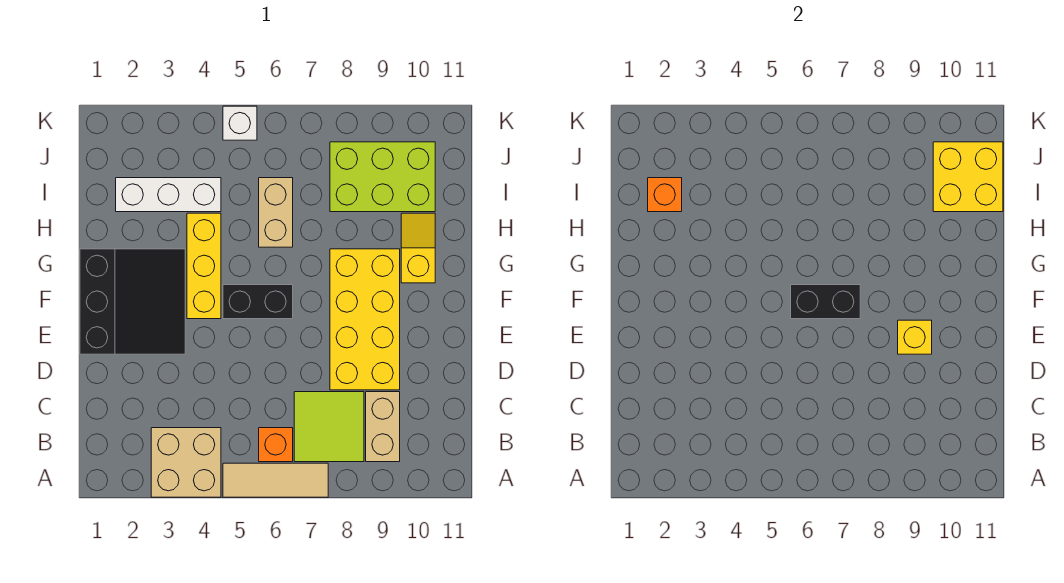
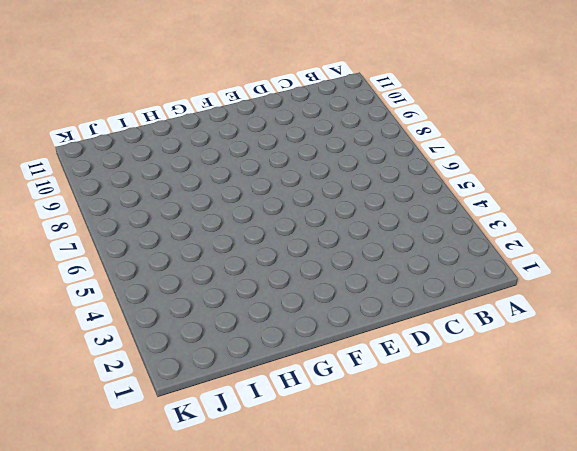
none -> tan 2x2 brick [151,428,221,497]
none -> tan 1x3 tile [223,463,328,497]
none -> orange 1x1 brick [259,428,293,462]

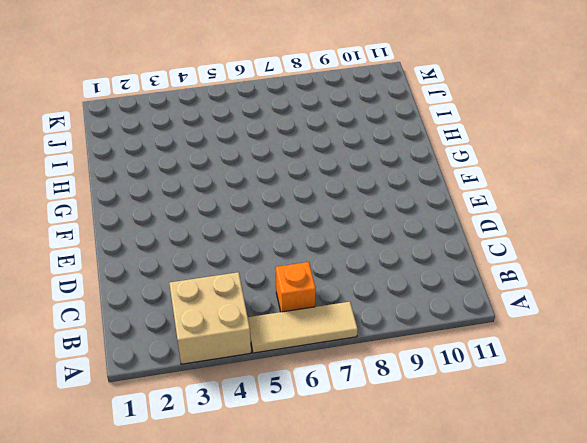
none -> lime 2x2 tile [294,392,364,462]
none -> tan 1x2 brick [366,392,400,462]
none -> yellow 2x4 brick [330,249,400,390]

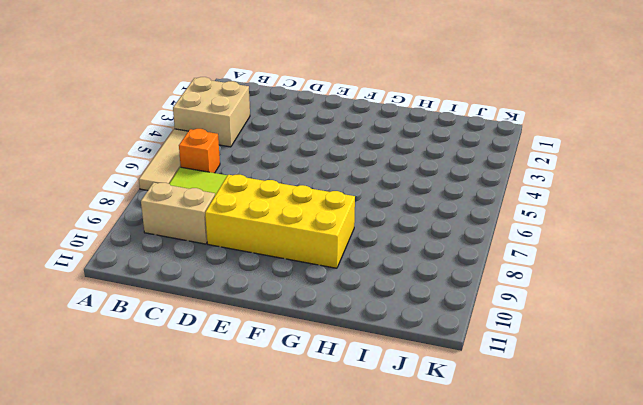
none -> black 3x3 slope [80,249,185,354]
none -> yellow 1x3 brick [187,213,221,319]
none -> black 1x2 brick [223,285,293,319]

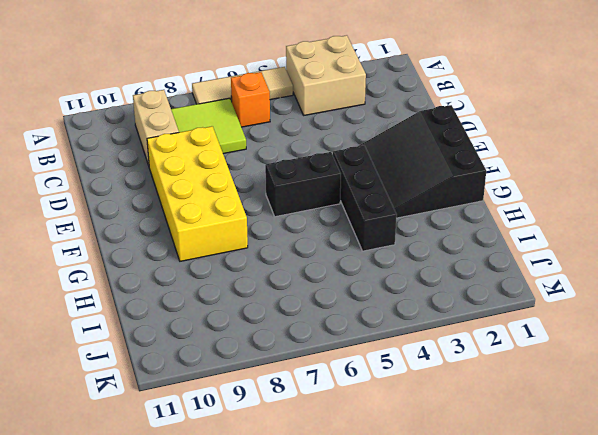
black 1x3 brick [333,146,397,251] -> yellow 1x3 brick [187,213,221,319]
none -> yellow 1x2 slope [401,213,435,283]
none -> tan 1x2 brick [259,178,293,247]
none -> white 1x3 brick [116,178,221,212]

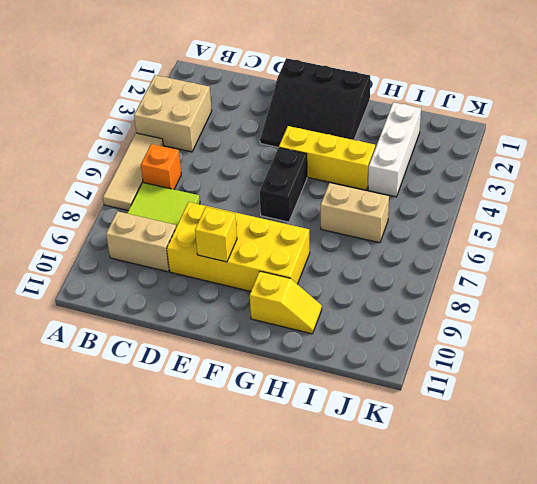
none -> lime 2x3 brick [330,142,435,212]
none -> white 1x1 brick [223,106,257,140]
none -> black 1x2 brick [791,285,860,319]

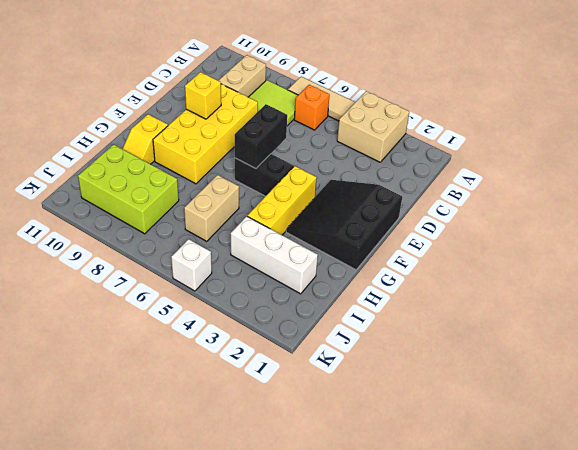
black 1x2 brick [235,104,287,169] -> black 1x2 brick turned to [791,285,860,319]
none -> orange 1x1 brick [648,178,682,212]
none -> yellow 2x2 brick [933,142,1003,212]

